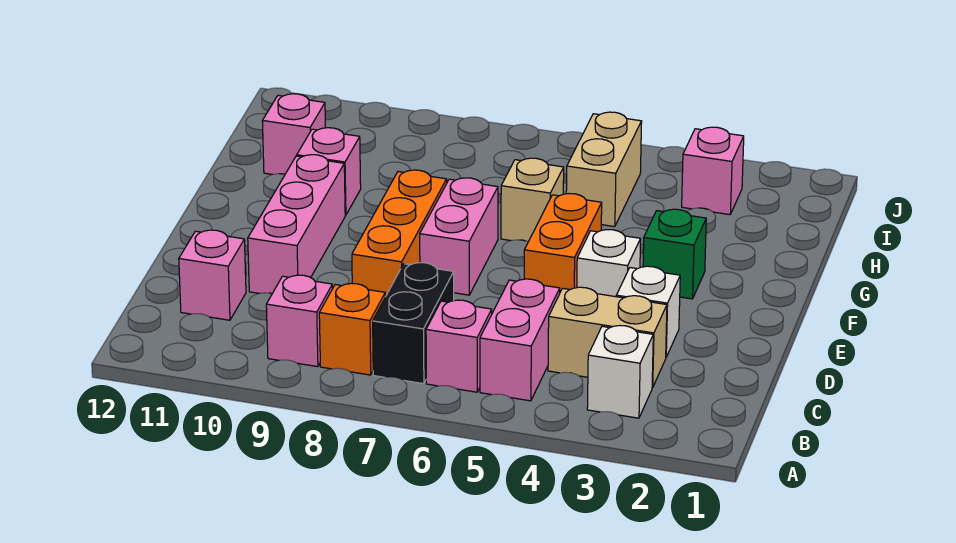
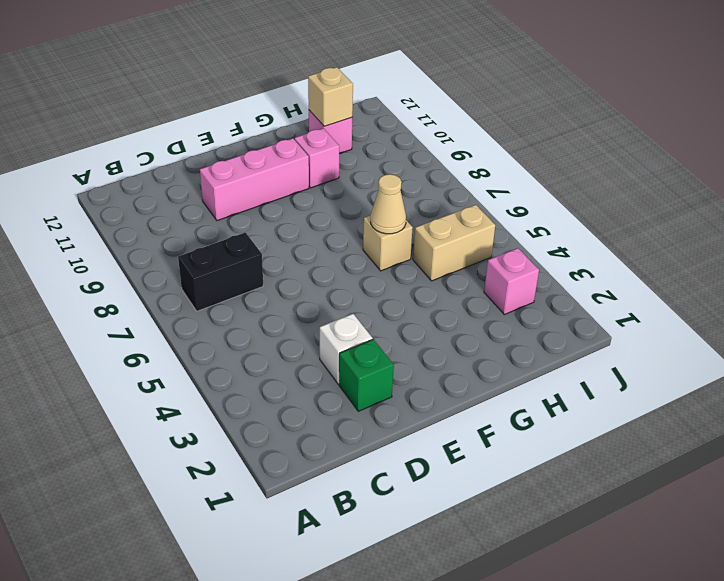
green 1x1 brick [339,339,394,411] -> green 1x1 brick moved to [643,209,706,299]
tan 1x1 cone [371,174,406,234] -> none
tan 1x1 brick [308,67,353,126] -> none
none -> white 1x1 brick [587,325,653,418]
none -> pink 1x2 brick [480,279,560,401]
none -> pink 1x1 brick [426,300,492,392]

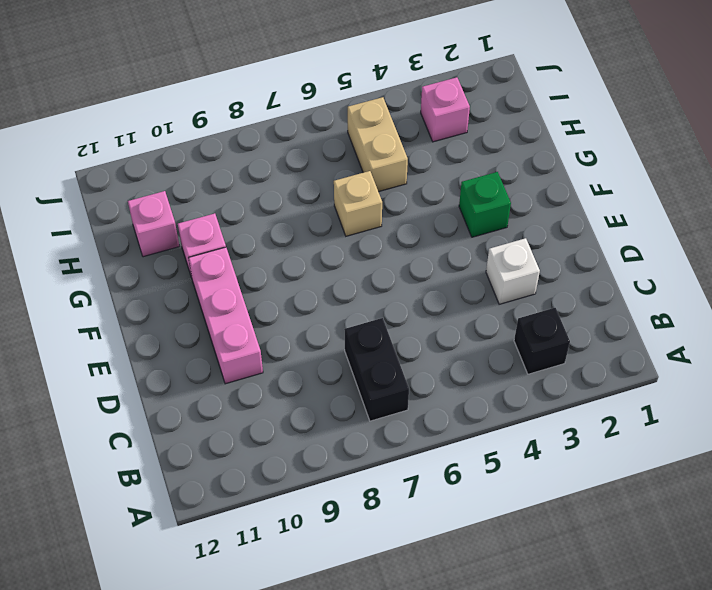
black 1x1 brick [514,308,570,374] -> white 1x1 brick [587,325,653,418]
none -> pink 1x2 brick [480,279,560,401]
none -> pink 1x1 brick [426,300,492,392]
none -> orange 1x1 brick [319,283,385,375]

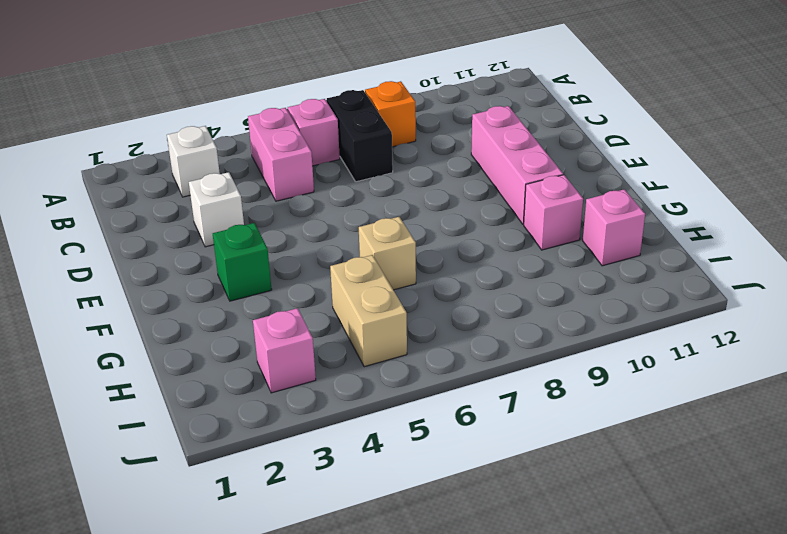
none -> pink 1x1 brick [266,275,333,367]
none -> tan 1x2 brick [548,287,667,388]
none -> pink 1x1 brick [179,230,246,320]

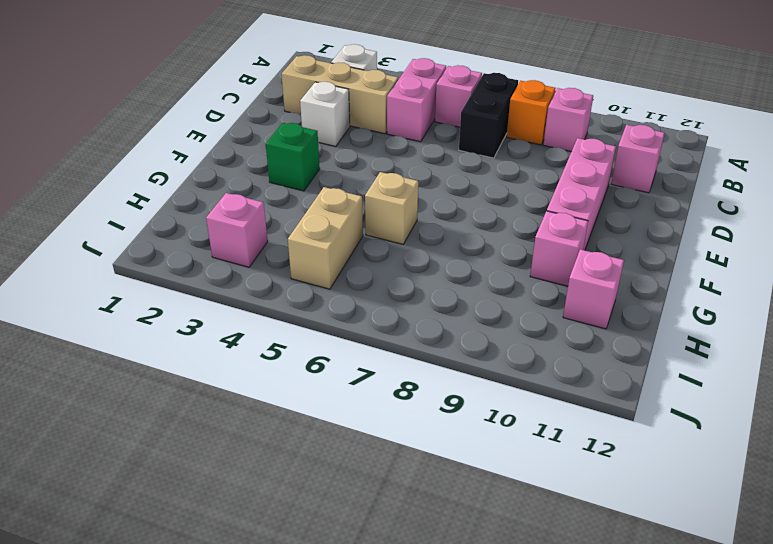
tan 1x3 brick [282,55,398,134] -> tan 1x2 brick [548,287,667,388]
none -> orange 1x3 brick [352,170,447,297]
none -> white 1x1 brick [577,230,641,297]
none -> orange 1x2 brick [524,194,602,292]

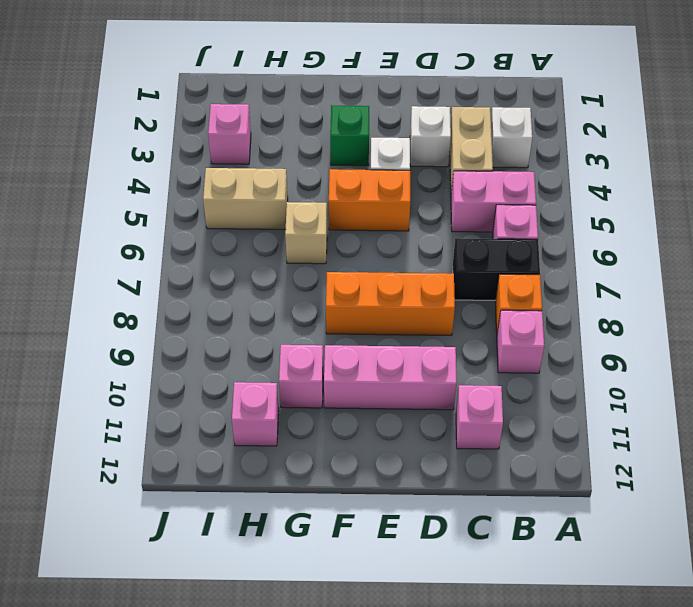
none -> pink 1x2 brick [420,178,498,295]

